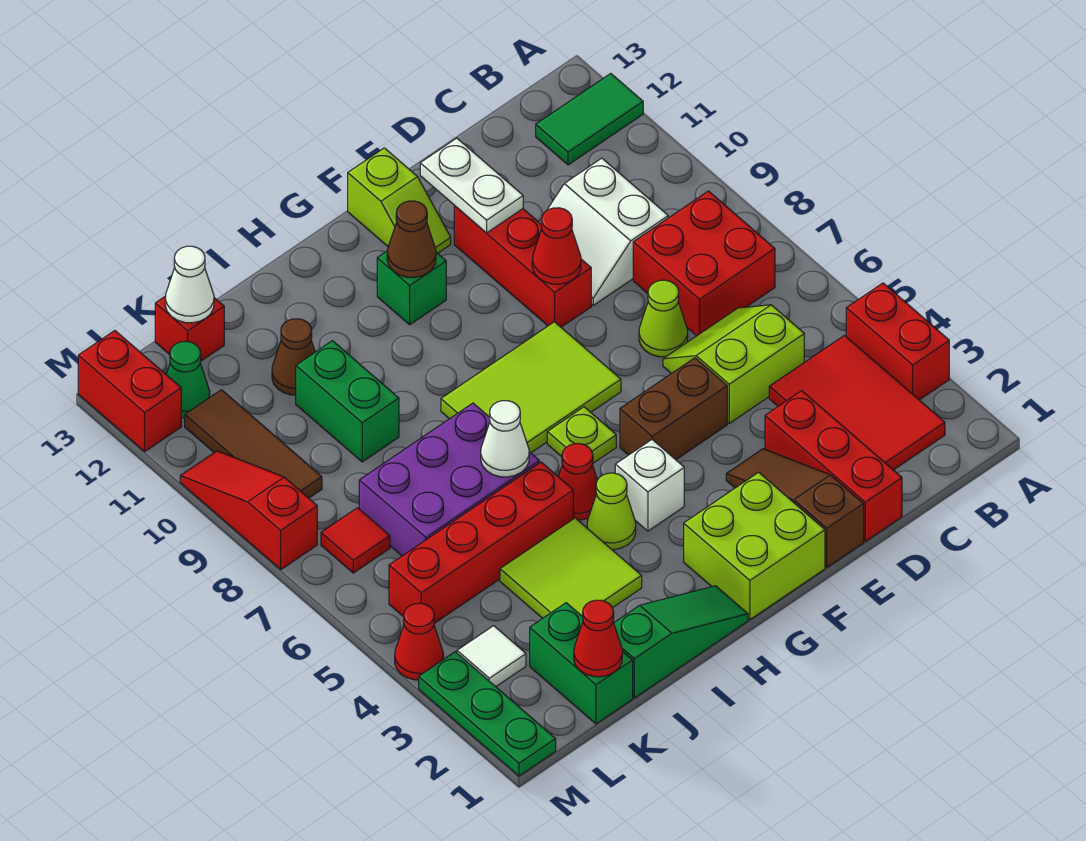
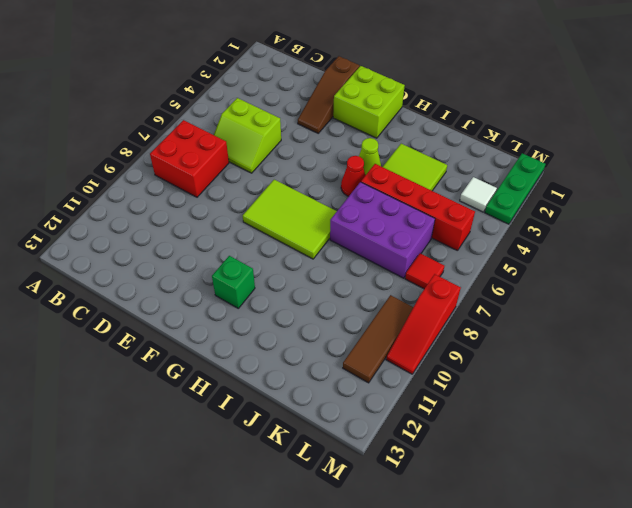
none -> red 1x2 brick [846,283,949,400]
none -> green 1x2 tile [536,74,643,165]
none -> red 2x3 tile [769,336,945,470]
none -> white 2x2 slope [539,158,668,305]

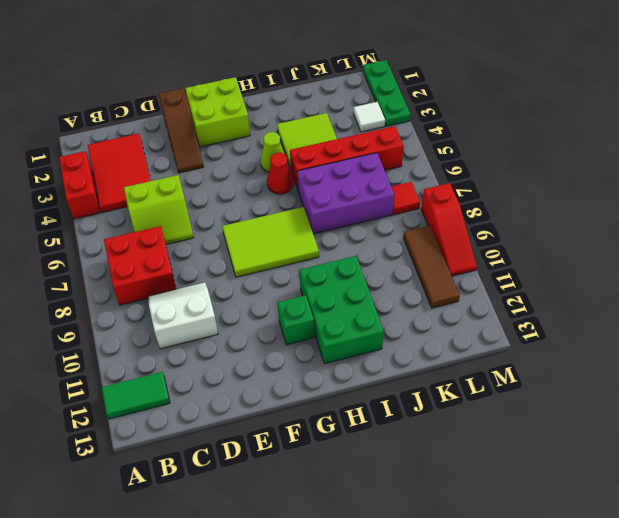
white 2x2 slope [148,282,218,349] -> white 2x2 slope turned to [539,158,668,305]
green 2x3 brick [299,256,384,364] -> none
none -> red 1x3 brick [765,391,902,541]
none -> lime 1x1 cone [639,280,688,357]
none -> brown 1x2 brick [620,358,727,460]
none -> red 1x3 brick [454,206,591,327]

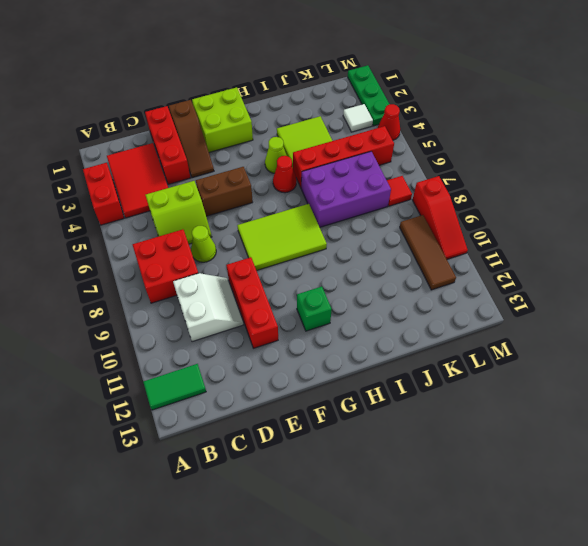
none -> lime 1x2 slope [348,148,451,253]
none -> white 1x1 brick [615,440,684,531]
none -> lime 1x1 plate [547,407,616,463]
none -> green 1x3 slope [614,586,748,698]

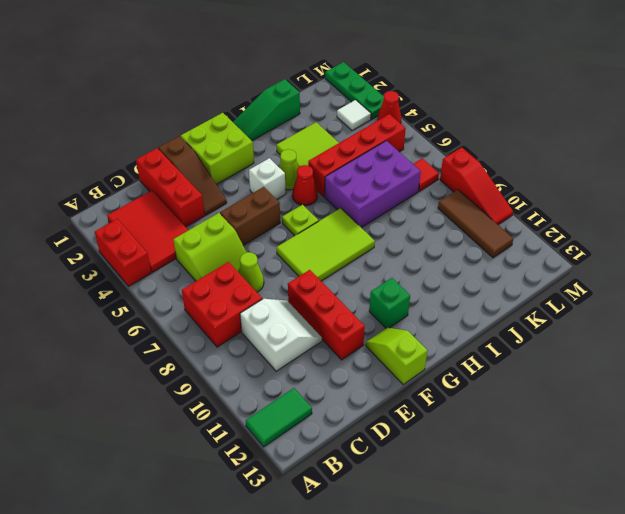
none -> green 1x2 brick [296,341,399,462]
none -> brown 1x1 cone [272,319,315,395]
none -> green 1x2 brick [530,603,633,724]
none -> red 1x1 brick [155,296,224,362]

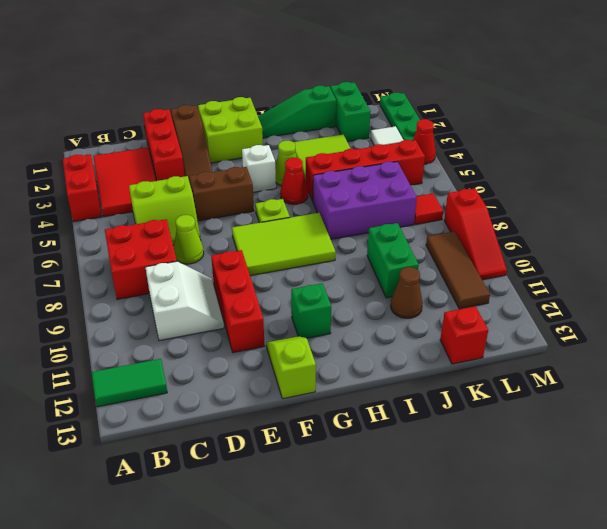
none -> green 1x1 cone [166,341,210,418]
none -> red 1x2 brick [78,331,181,451]
none -> red 1x1 cone [532,208,581,284]
none -> white 1x2 plate [420,138,523,233]

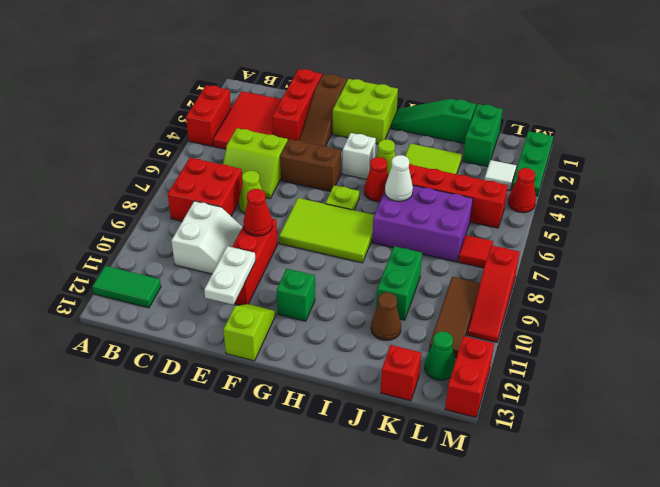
none -> brown 1x1 cone [387,201,436,278]
none -> red 1x1 cone [574,600,622,677]
none -> white 1x1 cone [165,246,214,323]

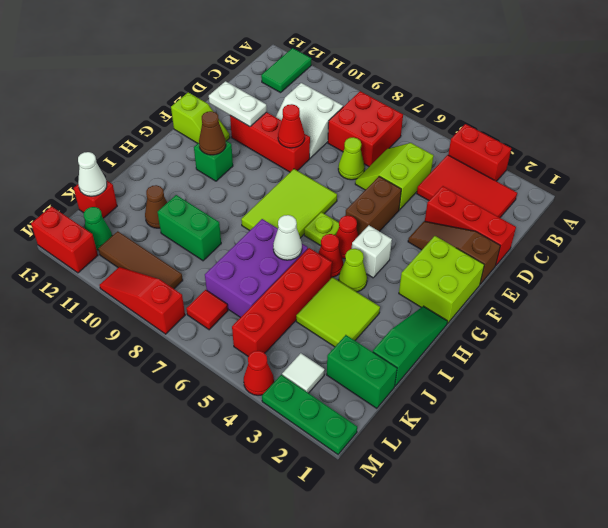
red 1x1 cone [336,216,358,259] -> red 1x1 cone moved to [574,600,622,677]

